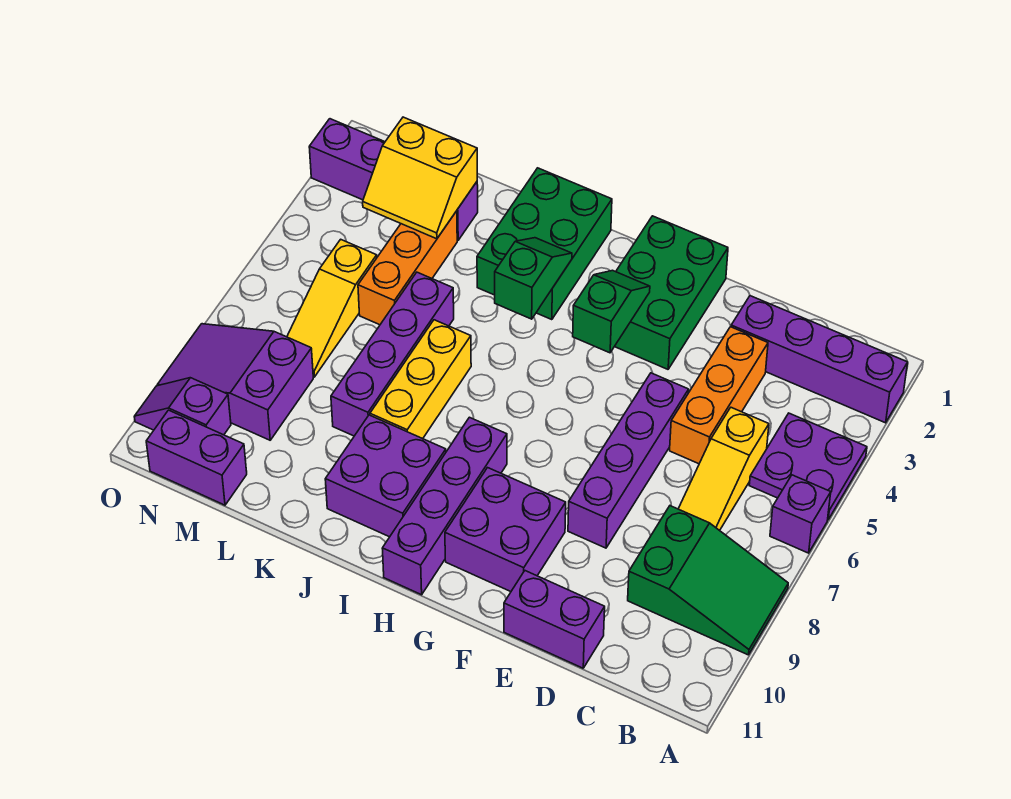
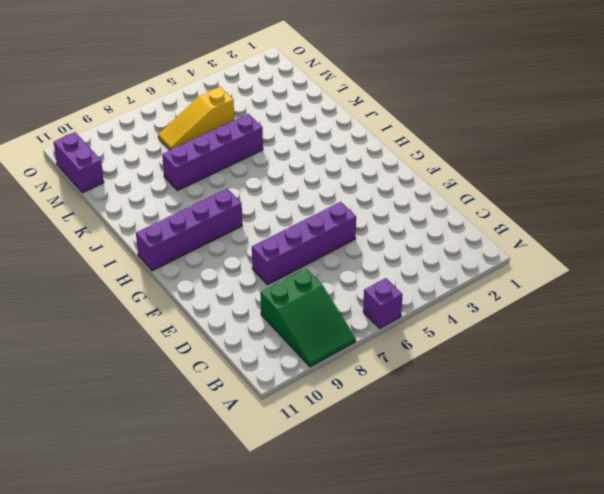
none -> purple 1x4 brick [731,296,908,423]
none -> purple 2x2 plate [749,413,867,519]
none -> yellow 1x3 slope [679,408,769,531]

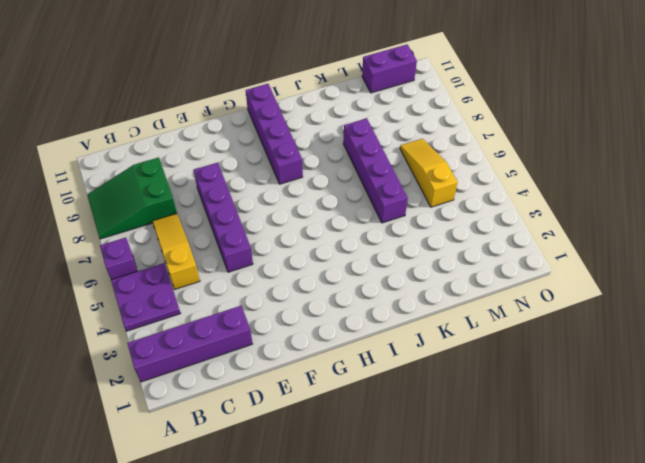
none -> orange 1x3 brick [670,327,768,464]
none -> purple 1x2 brick [504,571,605,668]
none -> green 2x3 brick [615,216,728,369]

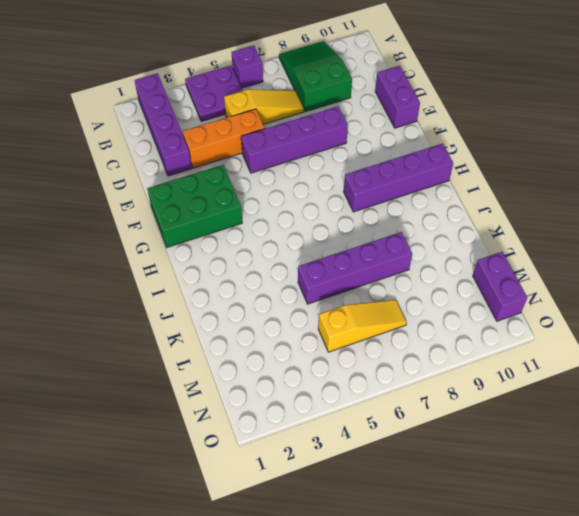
none -> purple 2x2 brick [445,468,566,592]
none -> green 2x3 brick [477,168,612,320]
none -> purple 2x2 brick [325,415,446,537]

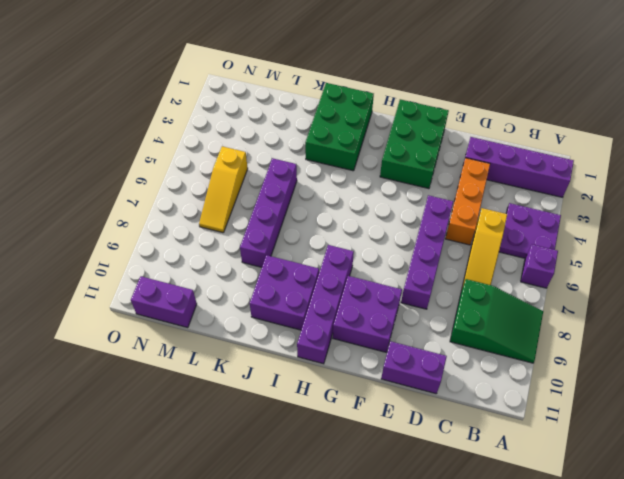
none -> yellow 1x3 brick [370,320,471,439]
none -> purple 1x4 brick [309,119,478,240]
none -> orange 1x3 brick [358,211,457,325]

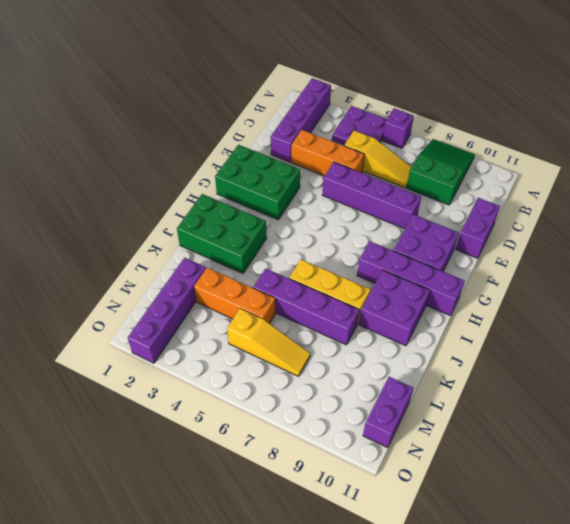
none -> purple 2x3 slope [157,324,313,440]
none -> purple 1x2 slope [134,378,231,435]
none -> green 1x2 slope [573,270,650,353]

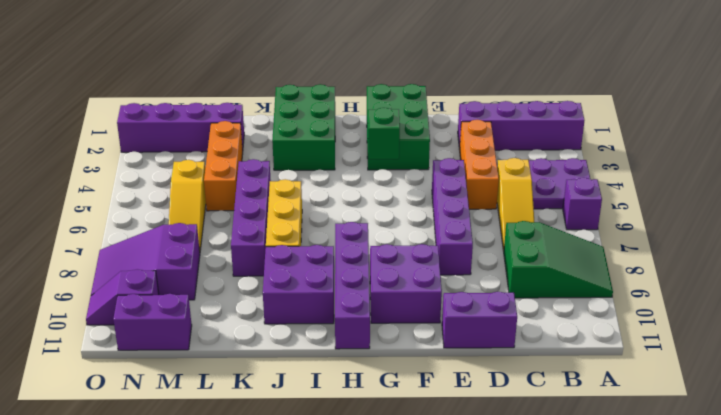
none -> green 1x2 slope [495,238,572,319]
none -> yellow 2x2 slope [363,117,477,239]

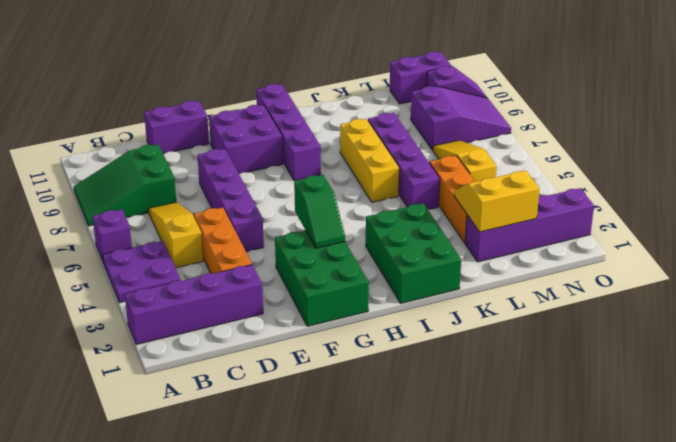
none -> purple 2x2 brick [325,415,446,537]
none -> green 1x2 slope [495,238,572,319]

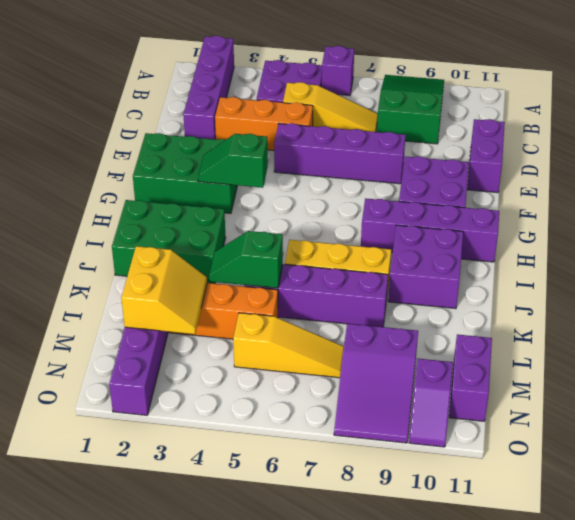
green 1x2 slope [209,231,283,288] -> green 1x2 slope moved to [495,238,572,319]

